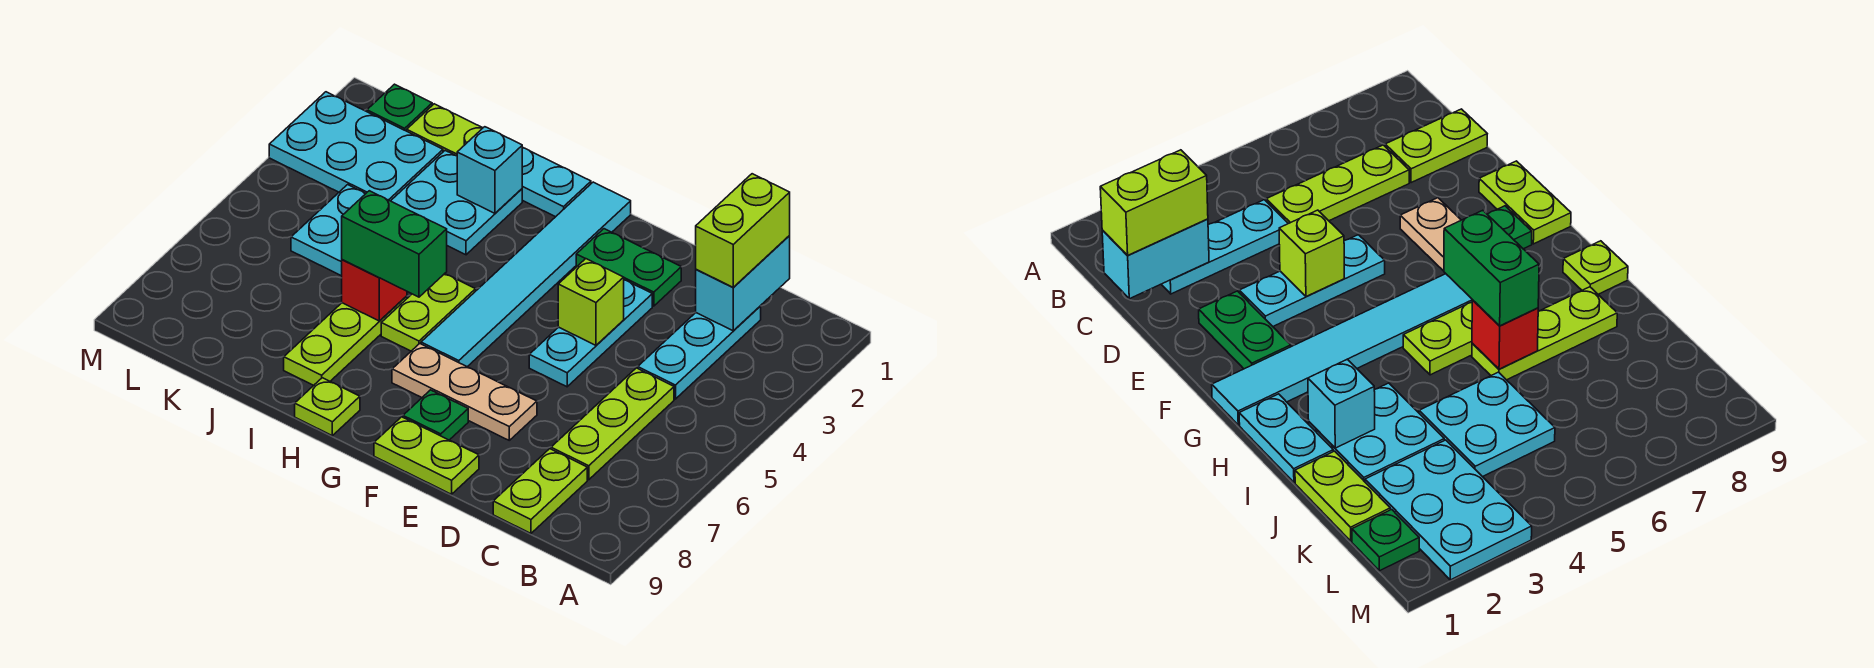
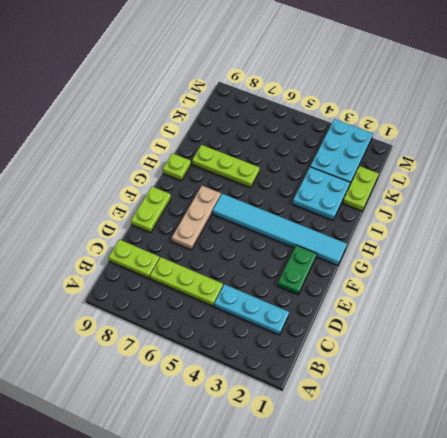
none -> cyan 1x3 plate [529,280,652,387]
none -> green 1x1 plate [403,390,468,440]
none -> cyan 1x2 plate [522,147,591,217]

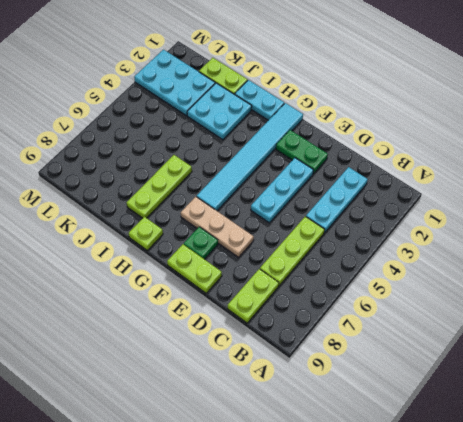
none -> lime 1x2 plate [381,274,476,351]
none -> cyan 2x2 plate [291,185,366,276]
none -> green 1x1 plate [367,84,432,131]

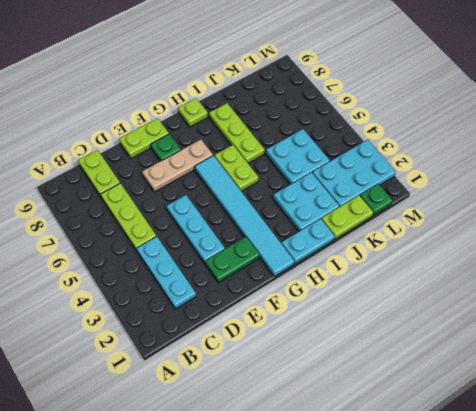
none -> cyan 1x2 brick [696,236,790,331]
none -> lime 1x1 brick [558,259,624,345]
none -> cyan 1x1 brick [457,127,522,213]

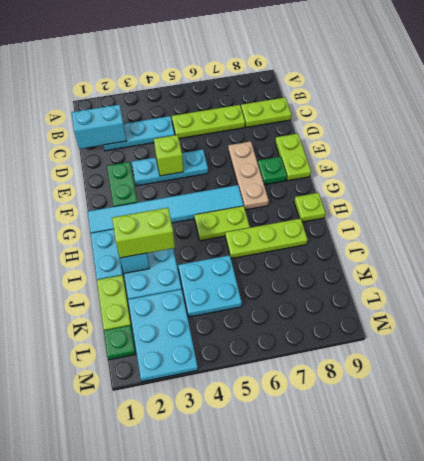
lime 1x2 brick [112,208,175,258] -> lime 1x2 brick moved to [696,174,790,287]
none -> red 1x1 brick [342,260,407,321]
none -> green 1x2 brick [342,191,447,297]

